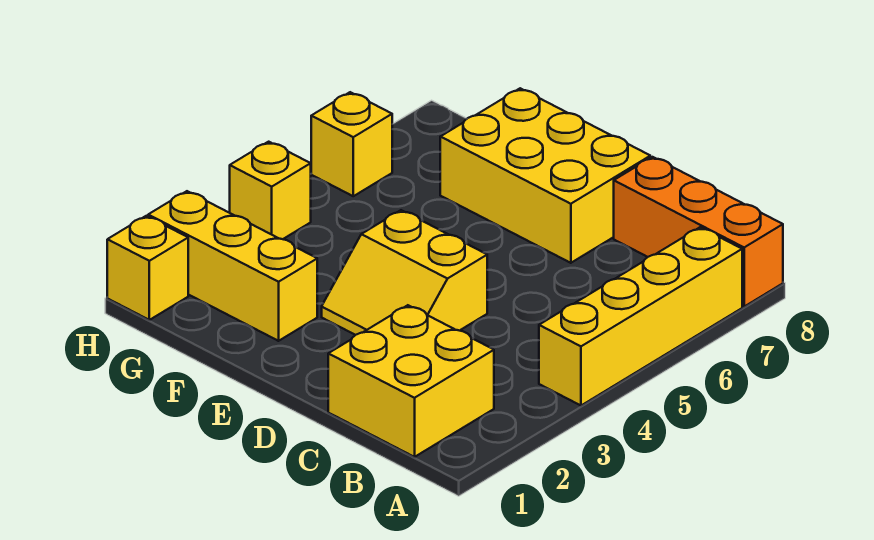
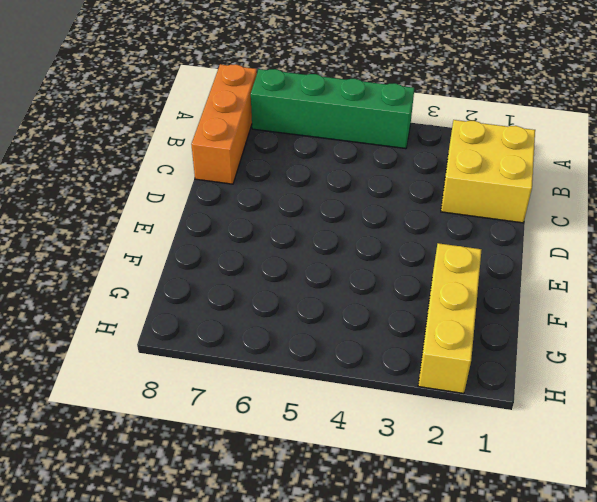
green 1x4 brick [251,69,414,149] -> yellow 1x4 brick [539,227,742,405]
none -> yellow 2x2 slope [322,210,487,335]
none -> yellow 2x3 brick [440,88,650,263]

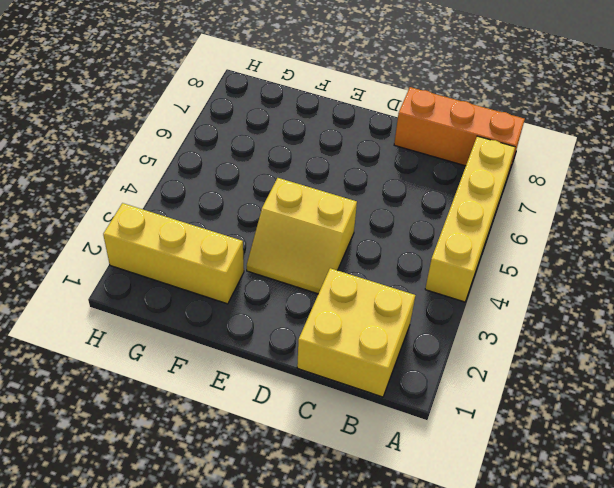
none -> yellow 2x3 brick [440,88,650,263]
none -> yellow 1x1 brick [107,216,188,320]

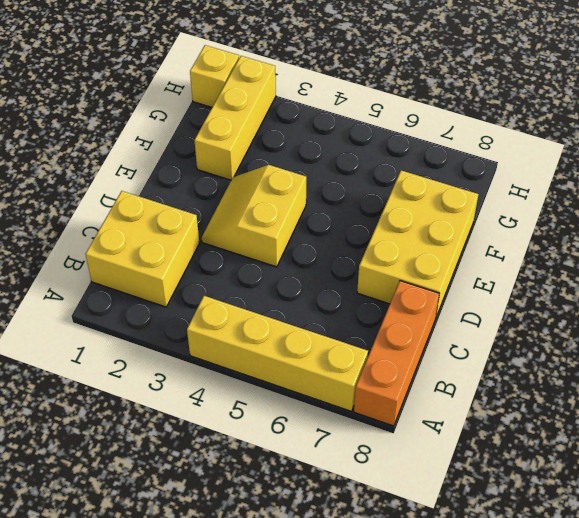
none -> yellow 1x1 brick [230,142,311,239]
none -> yellow 1x1 brick [311,92,392,196]

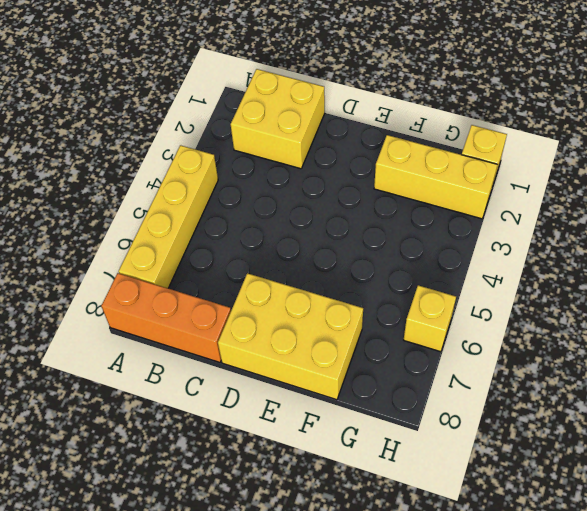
none -> yellow 2x2 slope [322,210,487,335]
none -> yellow 1x1 brick [230,142,311,239]

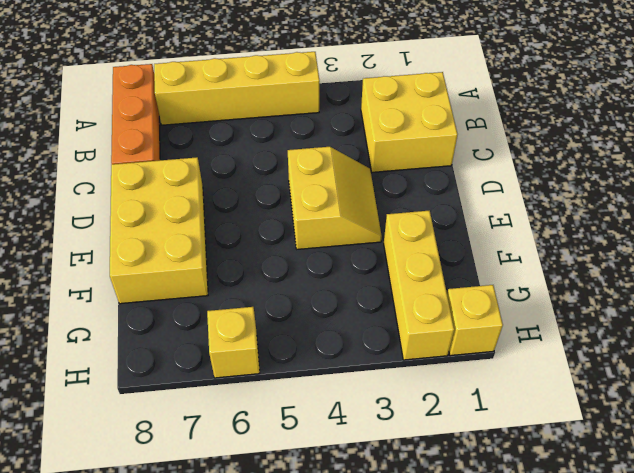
none -> yellow 1x1 brick [230,142,311,239]

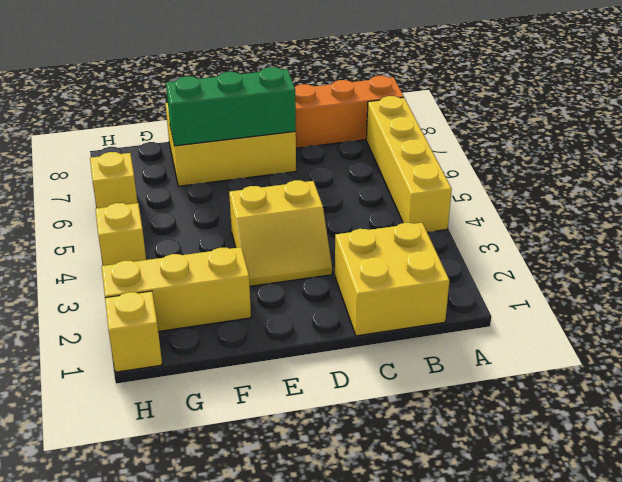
green 1x3 brick [166,67,296,146] -> none

